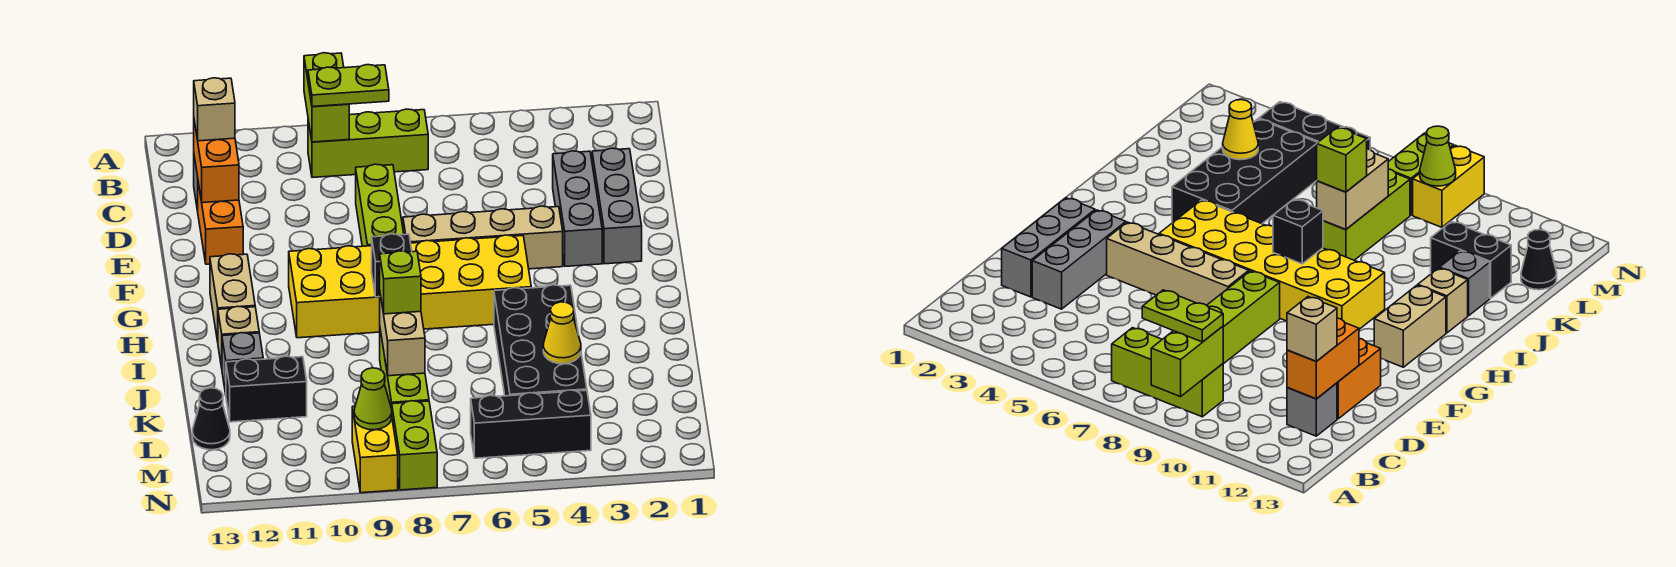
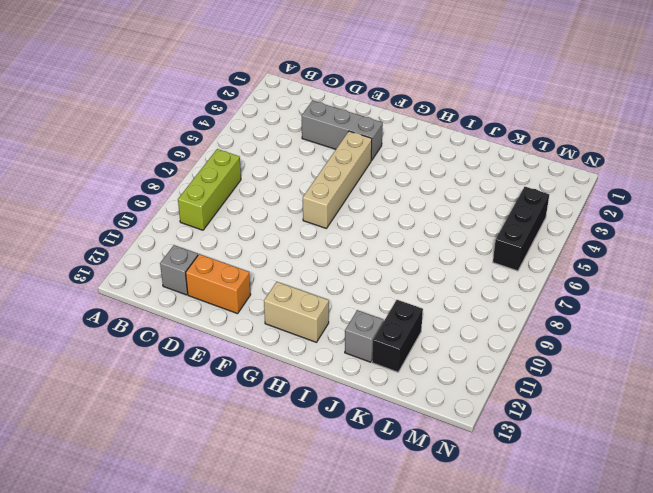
none -> grey 1x3 brick [592,148,642,264]
none -> lime 1x3 brick [356,164,404,246]
none -> yellow 2x6 brick [289,235,531,338]

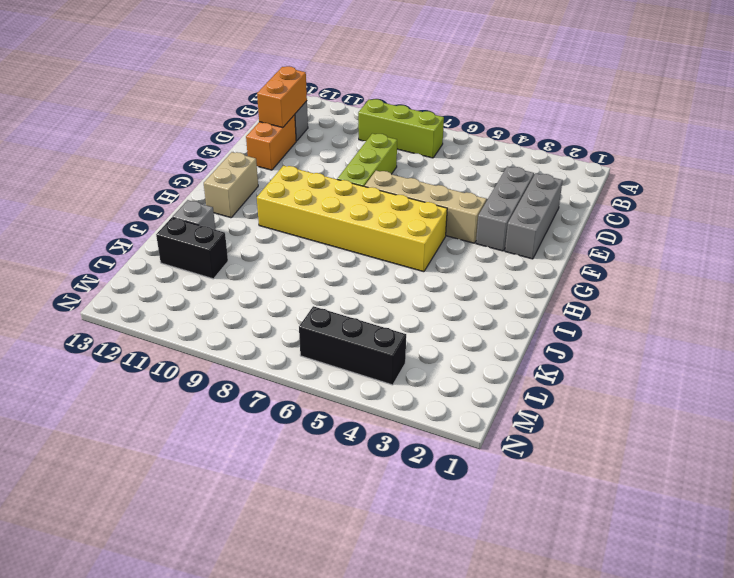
none -> black 2x4 brick [494,285,587,396]
none -> tan 1x1 brick [218,306,259,368]
none -> lime 1x3 brick [380,330,429,409]

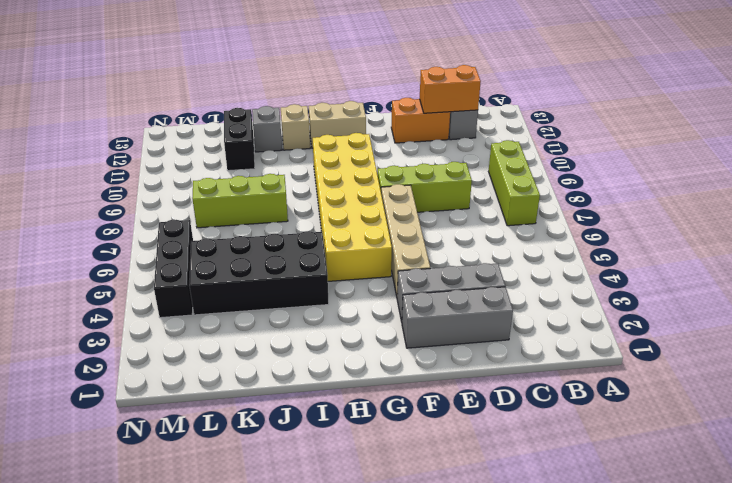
none -> black 1x1 cone [192,388,230,450]
none -> lime 1x2 brick [392,401,437,490]
none -> yellow 1x2 brick [352,406,398,493]

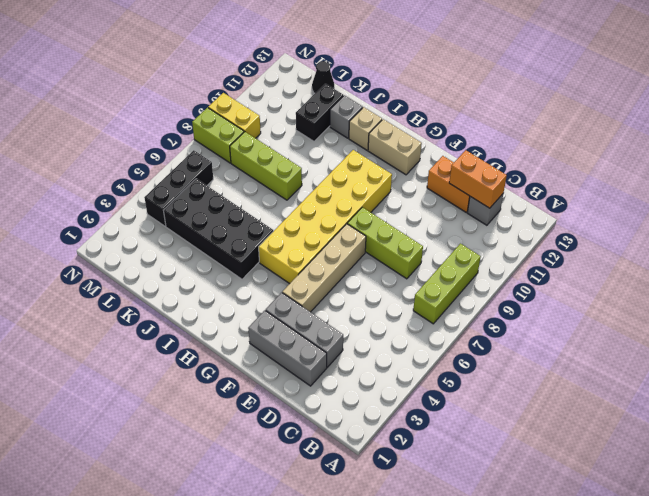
none -> lime 1x2 brick [304,53,349,142]
none -> black 1x1 brick [372,234,412,297]
none -> tan 1x2 brick [380,295,425,376]

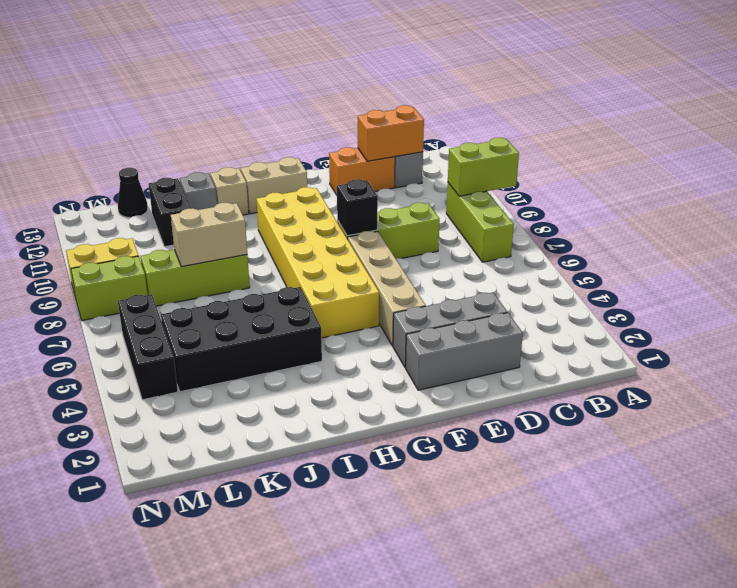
black 1x1 brick [337,179,378,236] -> black 1x1 brick moved to [372,234,412,297]
none -> yellow 1x1 cone [543,302,581,364]
none -> lime 1x1 cone [354,368,392,430]
none -> lime 1x2 plate [308,65,389,107]

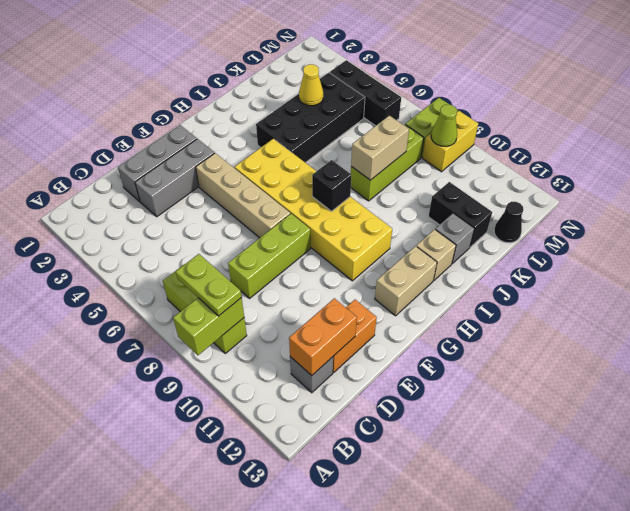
none -> tan 1x1 brick [194,78,235,141]
none -> lime 1x1 brick [380,251,421,314]

